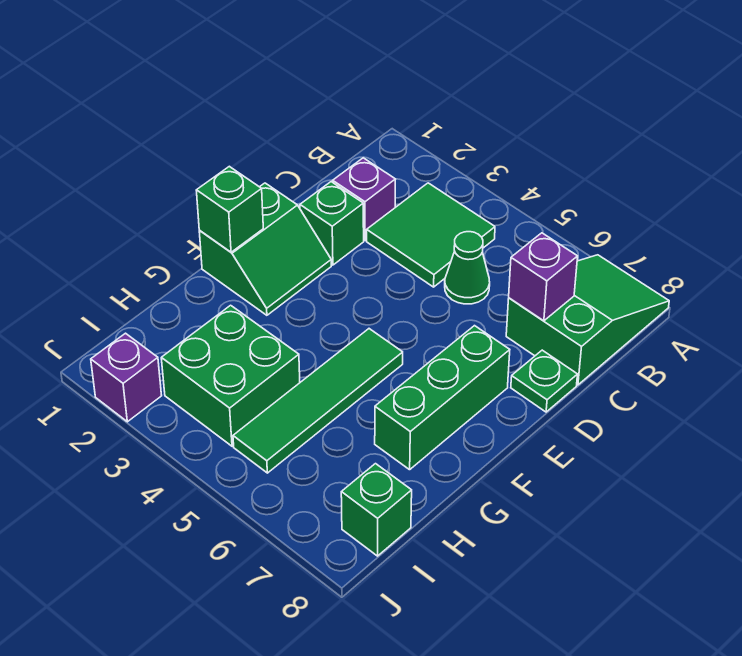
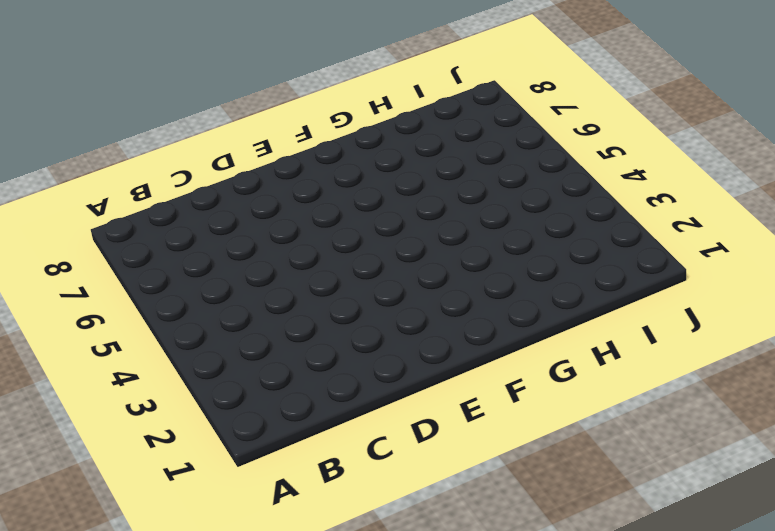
none -> green 2x3 slope [506,255,669,385]
none -> green 2x2 tile [367,183,495,287]
none -> purple 1x1 brick [333,158,396,241]

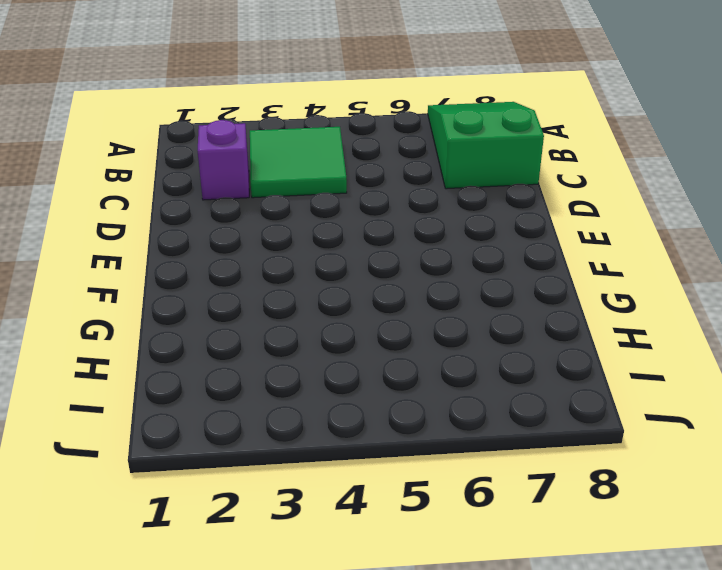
none -> green 1x1 cone [445,232,490,304]
none -> green 1x1 brick [300,182,364,265]
none -> green 1x1 plate [511,350,578,412]

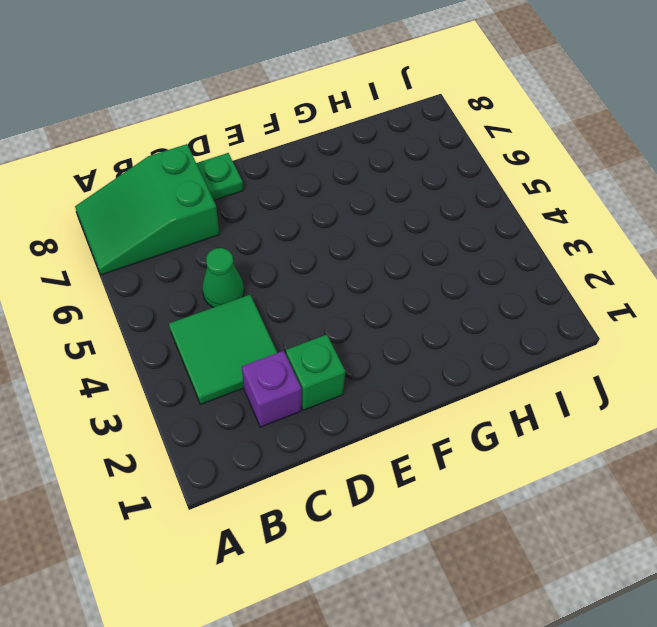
none -> green 2x2 slope [199,183,331,315]
none -> green 1x3 brick [375,326,510,470]
none -> green 1x4 tile [233,329,403,473]

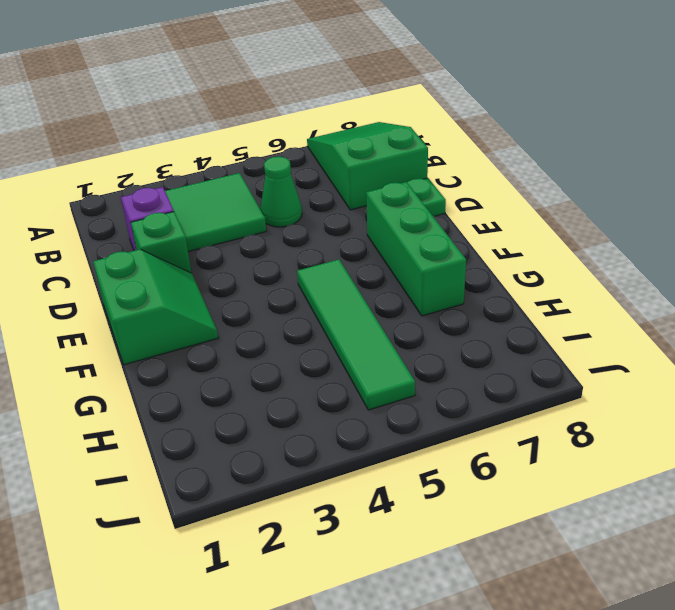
none -> green 2x2 brick [161,305,300,446]
none -> green 1x1 brick [341,464,412,556]
none -> purple 1x1 brick [91,333,162,422]

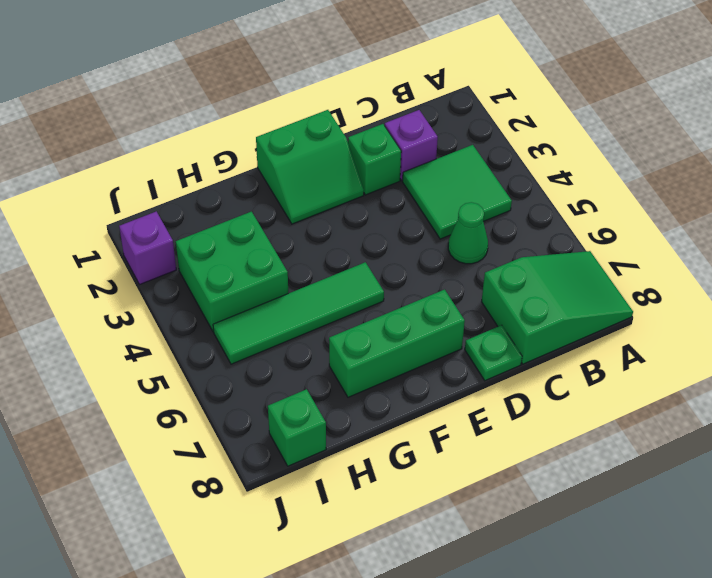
none -> purple 1x1 brick [509,233,578,321]
none -> green 1x1 brick [196,166,263,252]

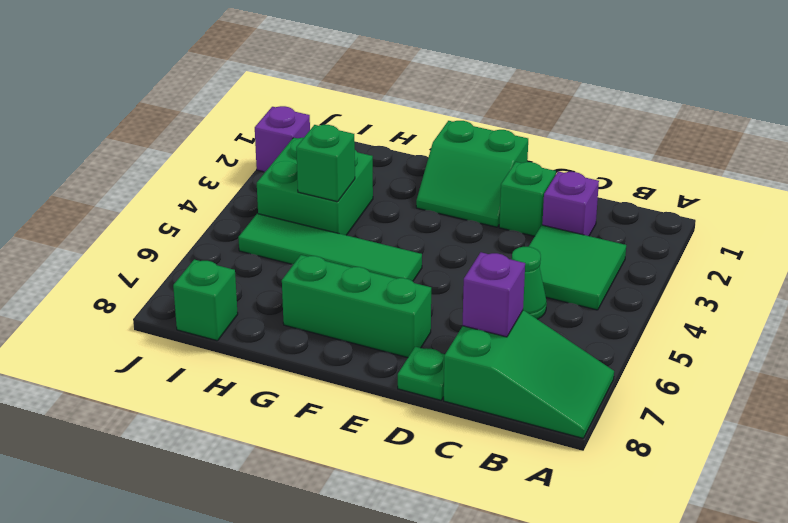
green 1x1 brick [296,125,355,202] -> green 1x1 brick moved to [196,166,263,252]

